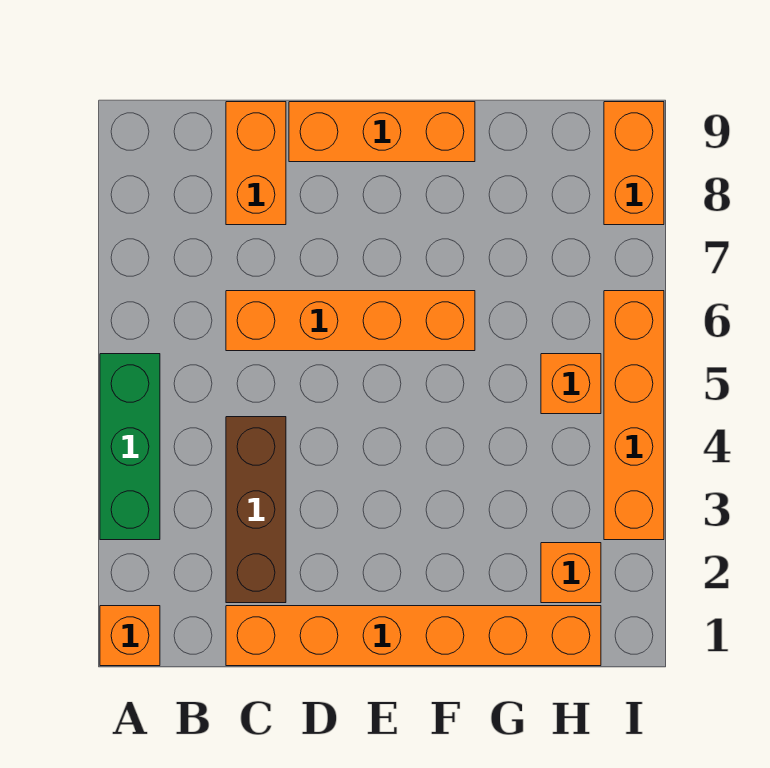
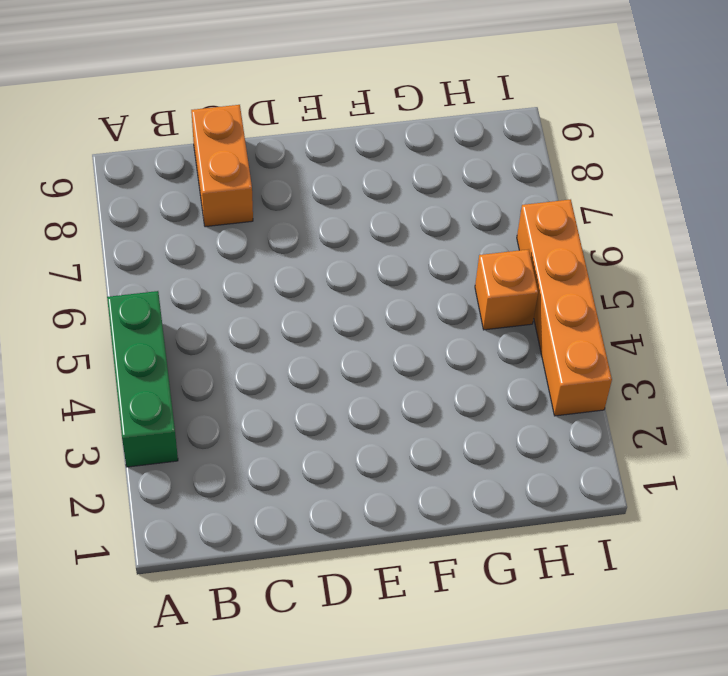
none -> orange 1x1 brick [100,606,160,666]
none -> orange 1x6 brick [226,606,601,666]

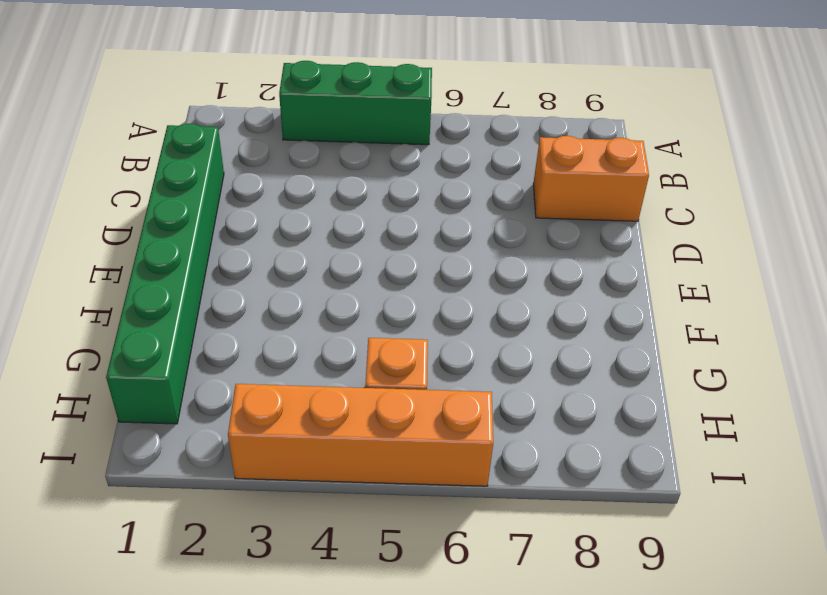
green 1x6 brick [106,124,224,424] -> orange 1x6 brick [226,606,601,666]
none -> orange 1x1 brick [100,606,160,666]
none -> brown 1x3 brick [226,417,286,603]

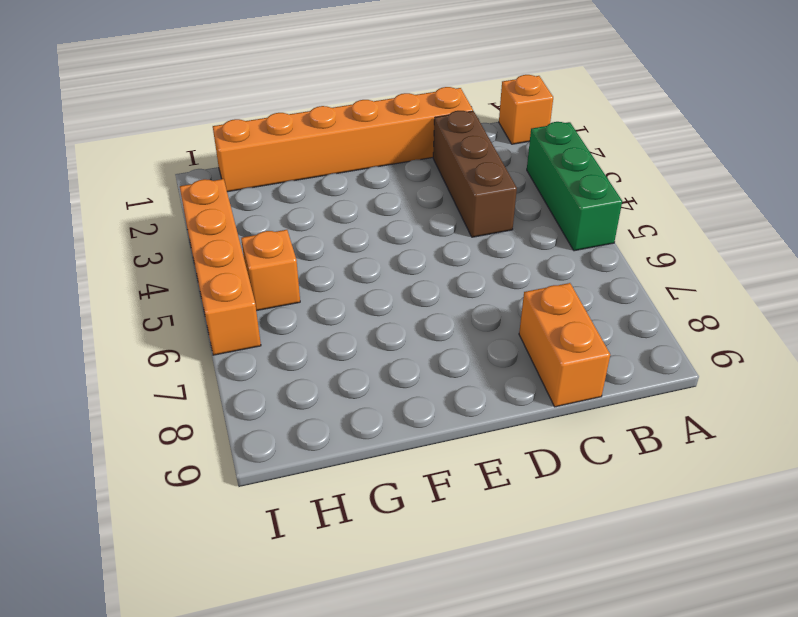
none -> orange 1x4 brick [226,291,475,351]
none -> orange 1x3 brick [289,102,475,162]

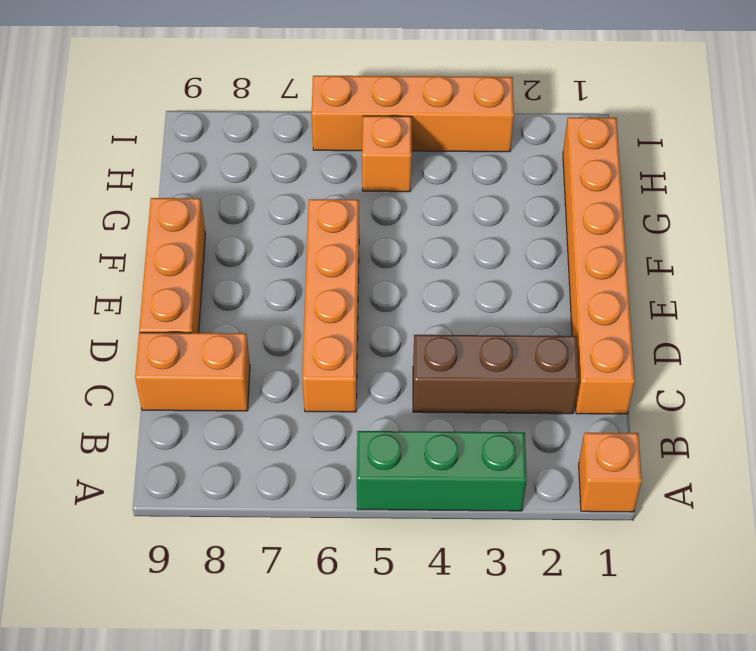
none -> orange 1x1 brick [541,543,601,603]
none -> orange 1x2 brick [604,102,664,225]

